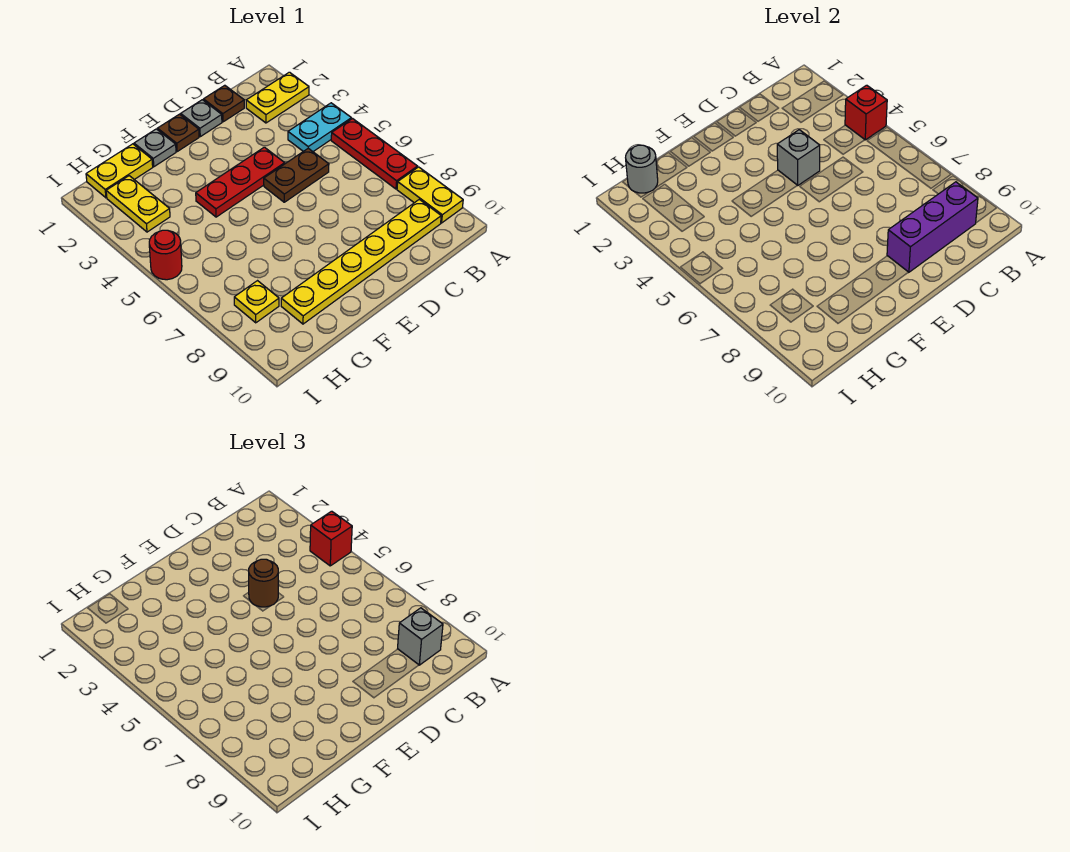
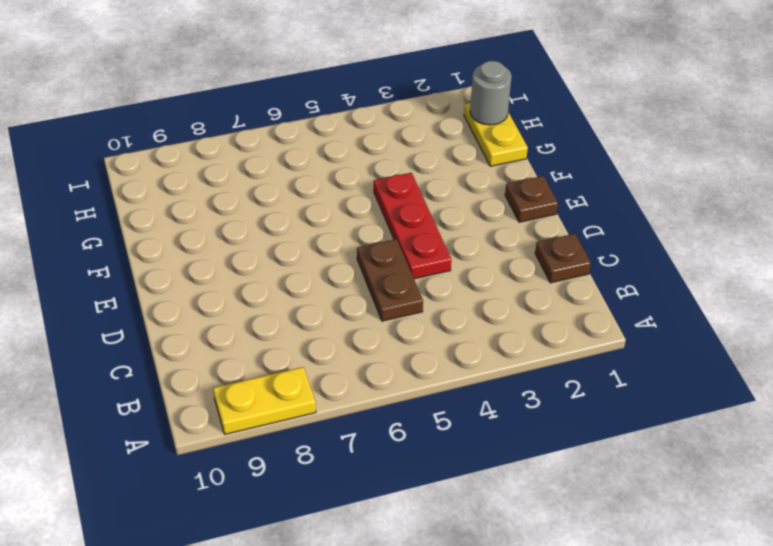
none -> yellow 1x2 plate [246,72,309,123]
none -> cyan 1x2 plate [288,103,351,151]
none -> red 1x3 plate [331,119,417,189]

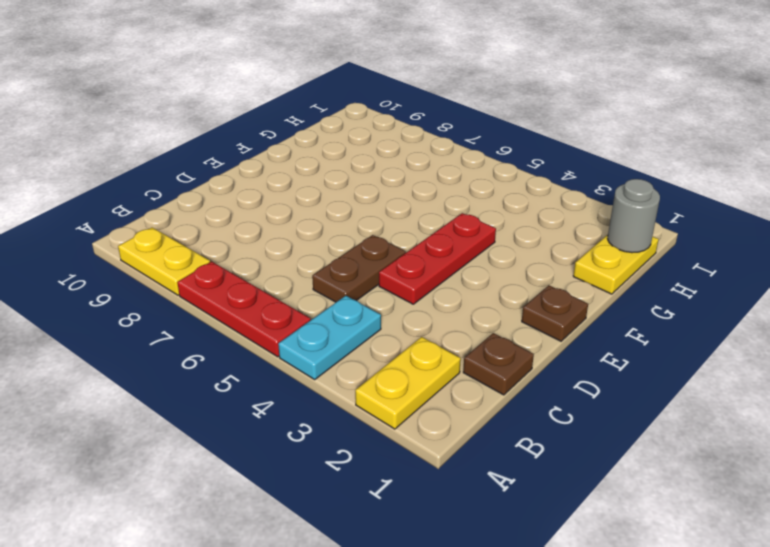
none -> yellow 1x6 plate [281,199,441,324]
none -> grey 1x1 plate [181,100,222,137]
none -> grey 1x1 plate [134,129,176,167]

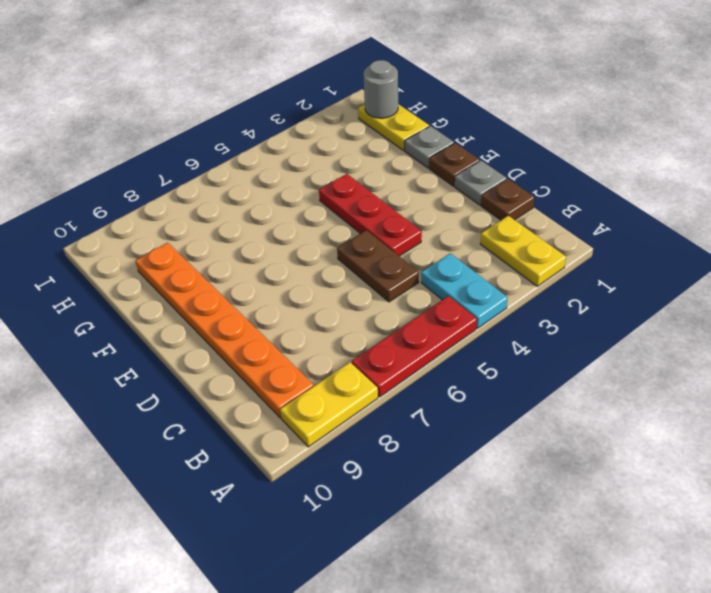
orange 1x6 plate [135,243,314,418] -> yellow 1x6 plate [281,199,441,324]
none -> yellow 1x2 plate [106,176,170,232]
none -> yellow 1x1 plate [234,281,279,323]
none -> red 1x1 round brick [149,230,182,280]

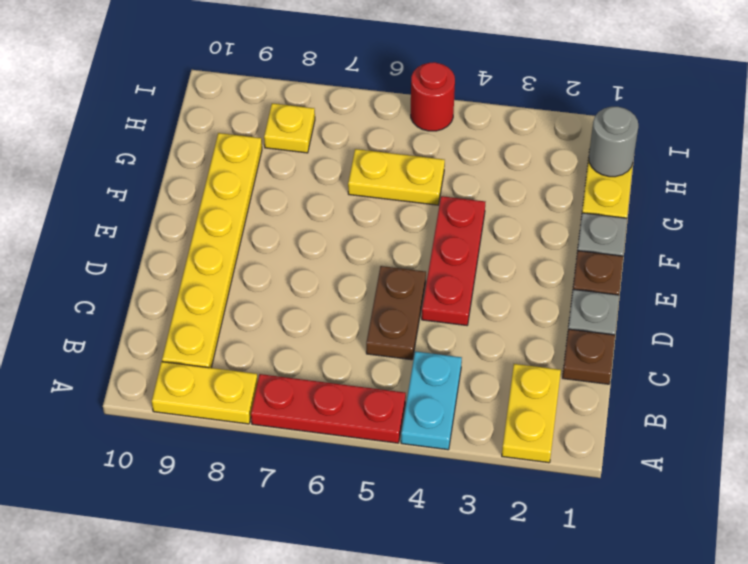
yellow 1x2 plate [348,149,445,205] -> yellow 1x2 plate moved to [106,176,170,232]
none -> red 1x1 brick [845,85,887,140]
none -> purple 1x3 brick [887,182,978,272]
none -> grey 1x1 brick [777,130,820,185]

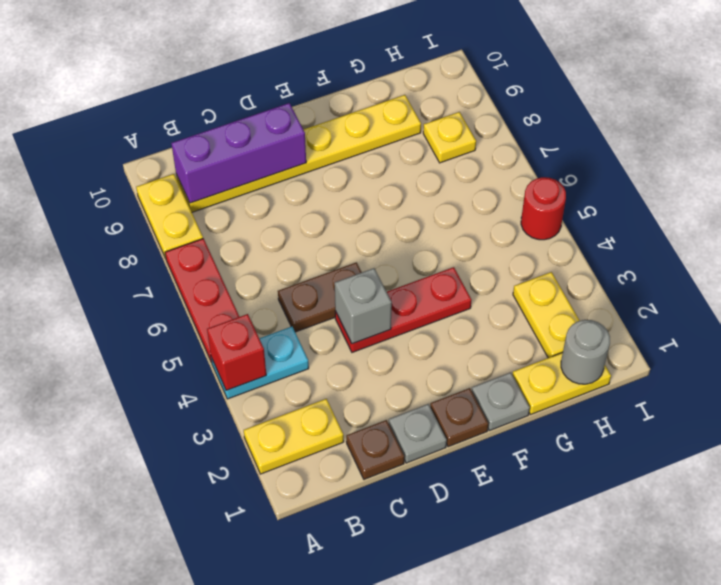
none -> red 1x1 brick [310,511,352,566]
none -> grey 1x1 brick [398,608,443,665]
none -> brown 1x1 round brick [249,559,278,607]

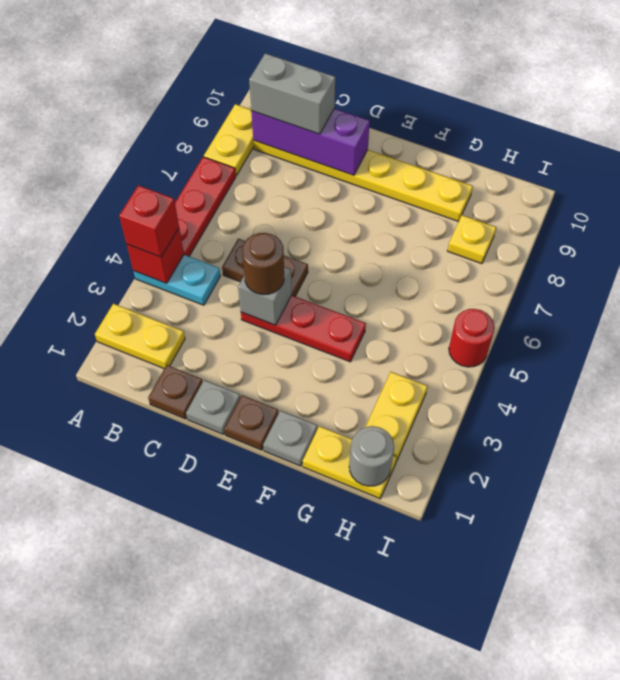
grey 1x2 brick [249,53,335,134] -> grey 1x1 brick [398,608,443,665]

